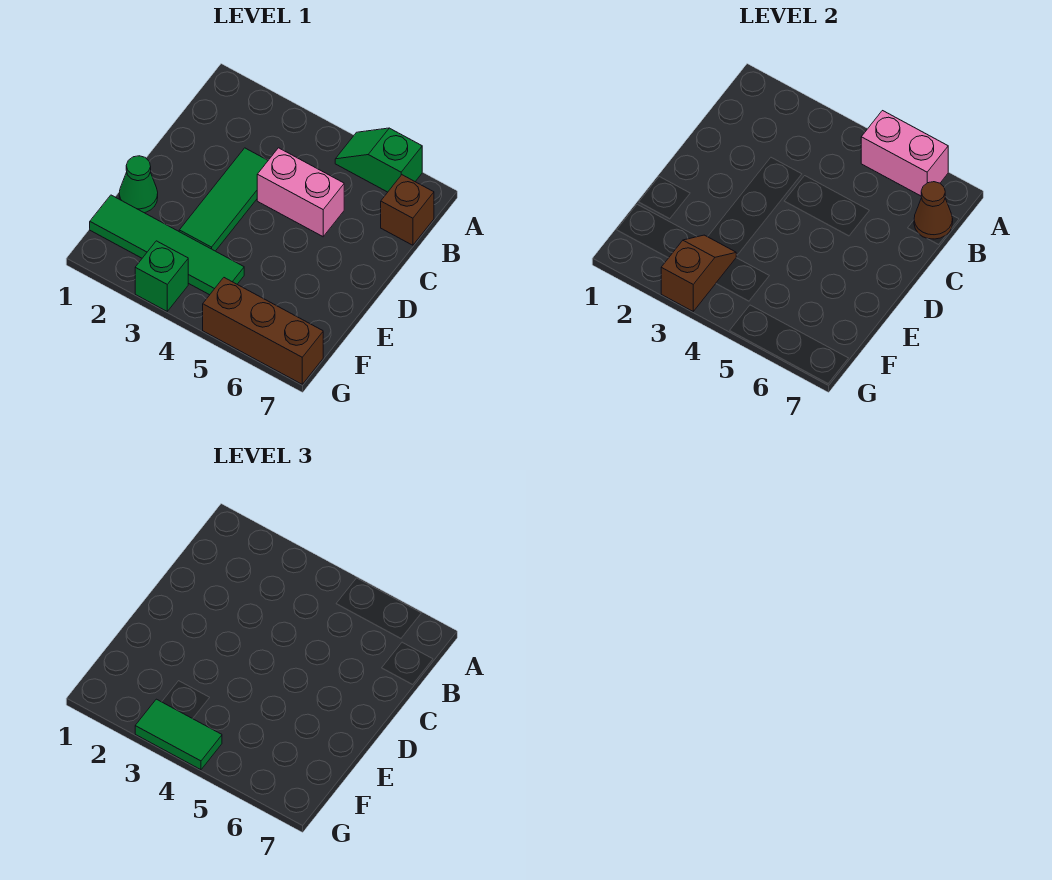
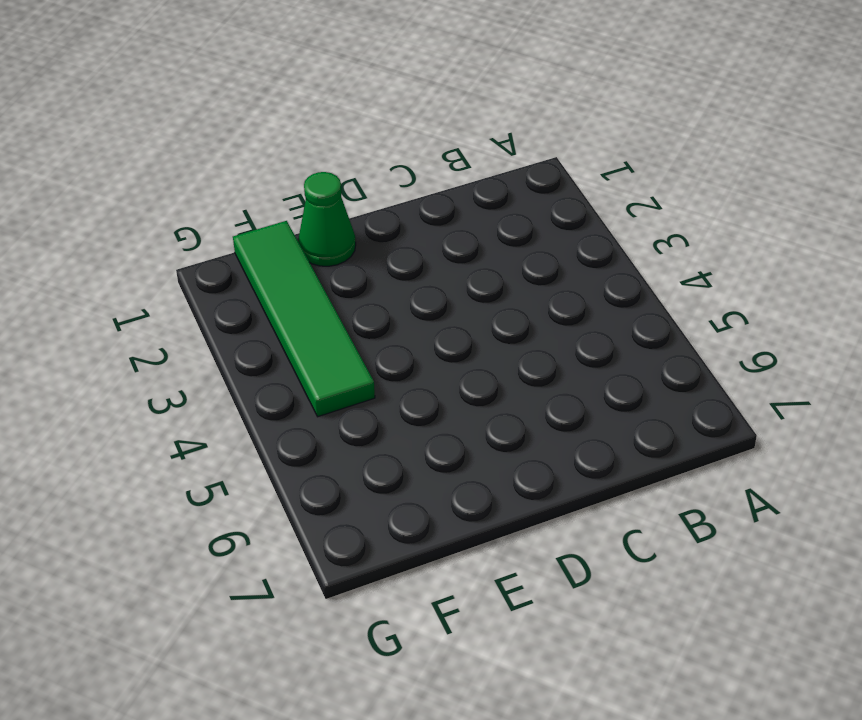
none -> green 1x2 slope [335,128,422,192]
none -> brown 1x1 brick [381,175,434,245]
none -> green 1x3 tile [179,148,268,251]

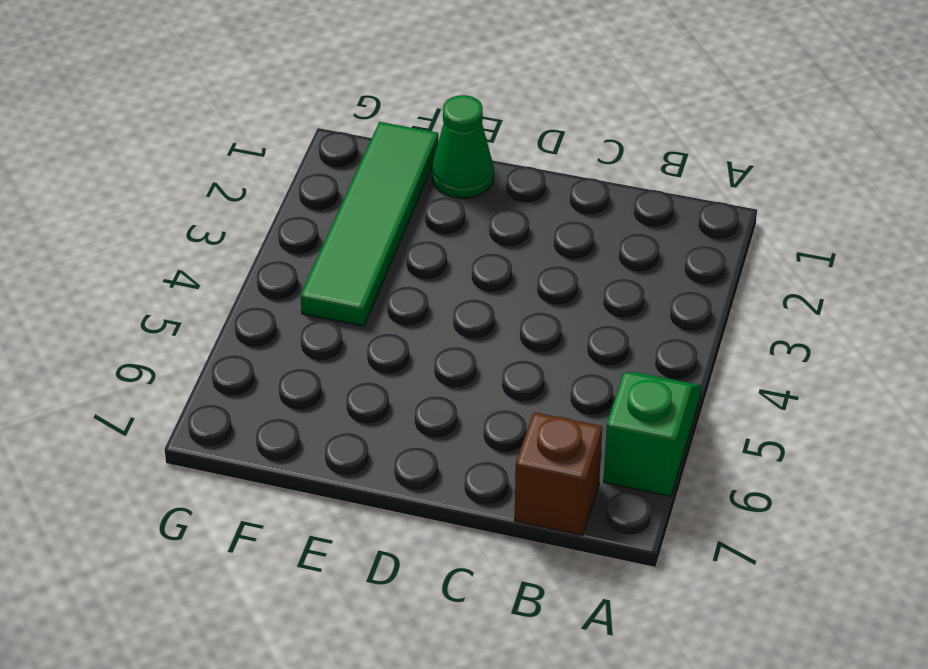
none -> green 1x3 tile [179,148,268,251]
none -> pink 1x2 brick [257,148,344,237]
none -> green 1x1 brick [135,241,188,311]

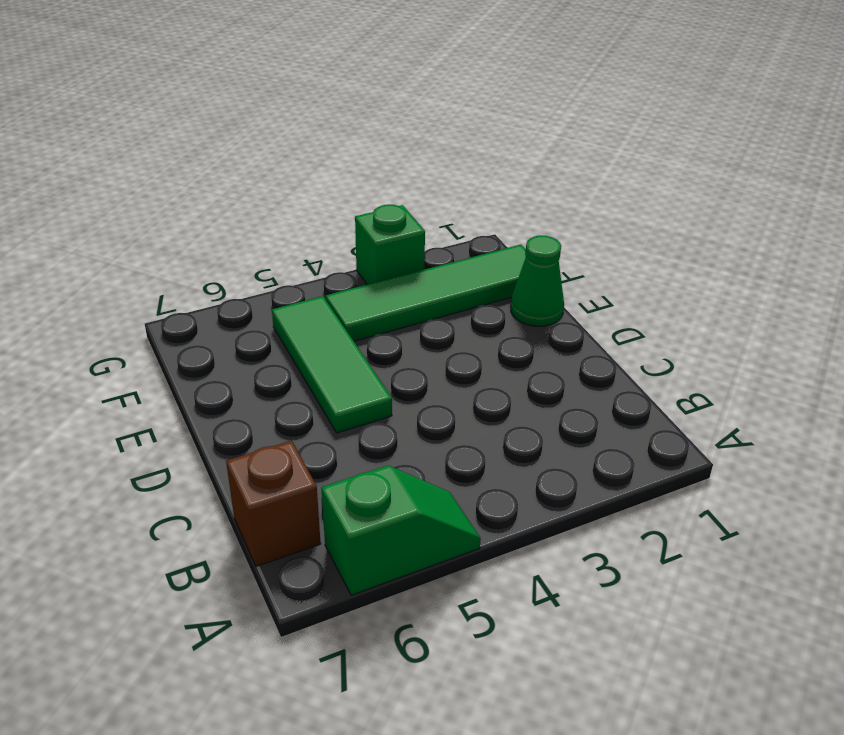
green 1x3 tile [272,296,392,433] -> green 1x3 tile moved to [179,148,268,251]
none -> pink 1x2 brick [257,148,344,237]
none -> brown 1x3 brick [203,278,323,384]
none -> pink 1x2 brick [861,111,948,196]

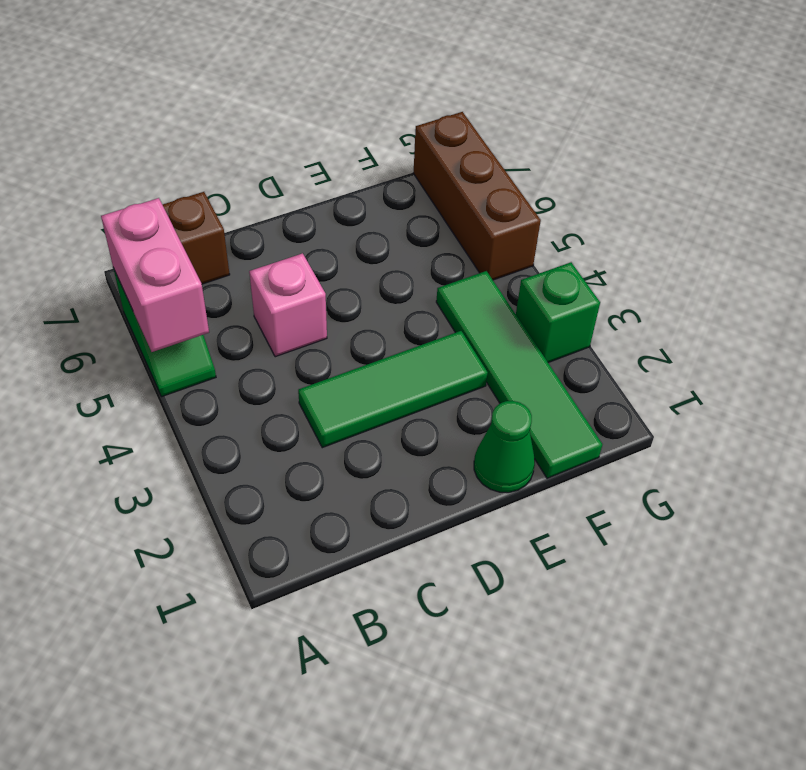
pink 1x1 brick [249,253,327,357] -> pink 1x2 brick [257,148,344,237]
none -> brown 1x1 cone [914,182,953,239]
none -> brown 1x2 slope [661,235,736,311]
none -> green 1x2 tile [135,699,222,770]

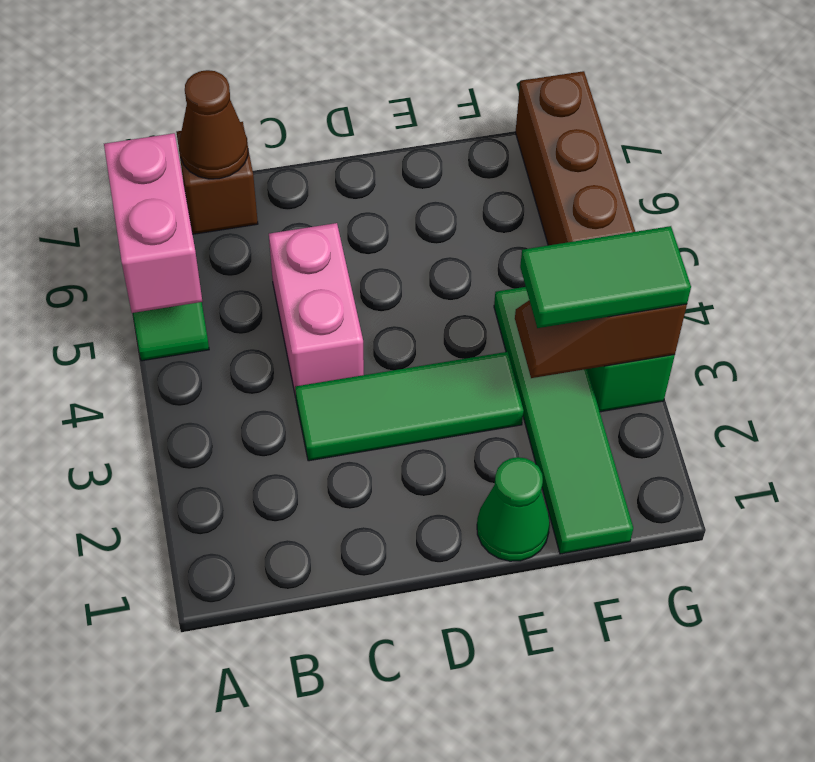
green 1x2 tile [520,226,691,328] -> green 1x2 tile turned to [135,699,222,770]

